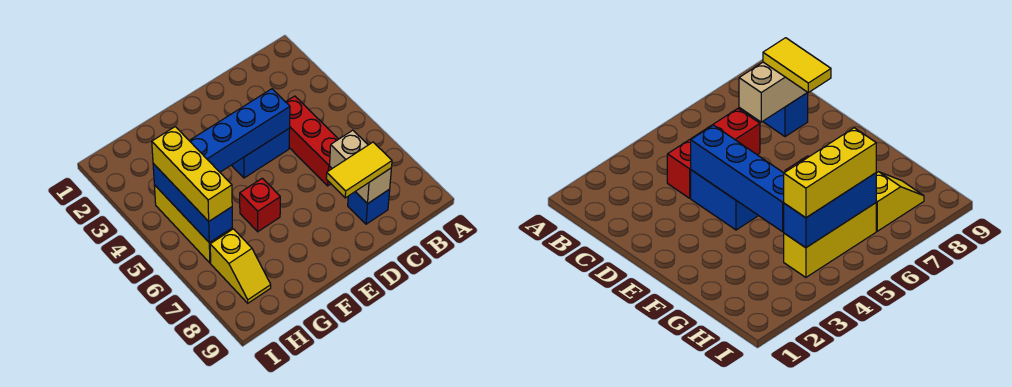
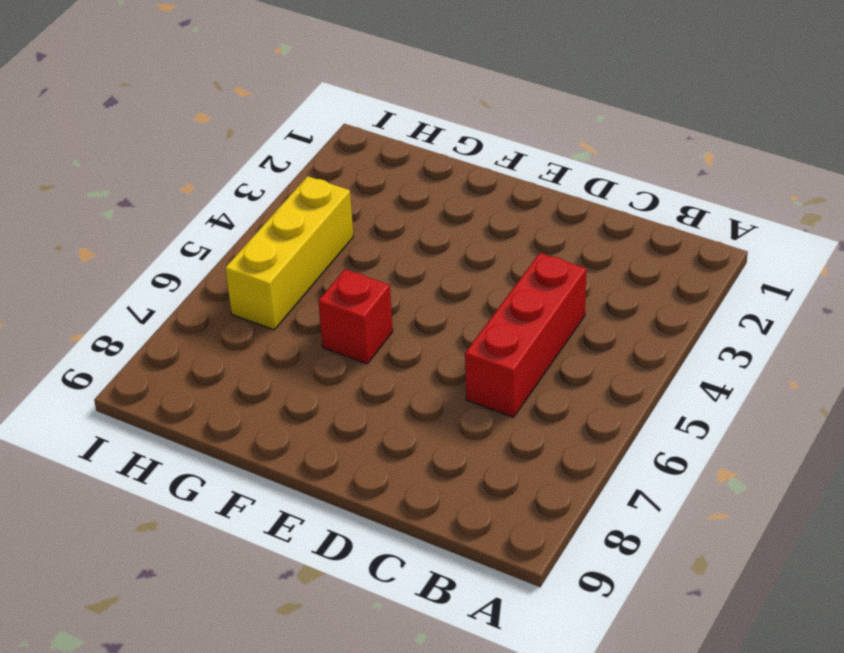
none -> blue 1x1 brick [348,189,390,224]
none -> blue 1x2 brick [232,128,290,178]

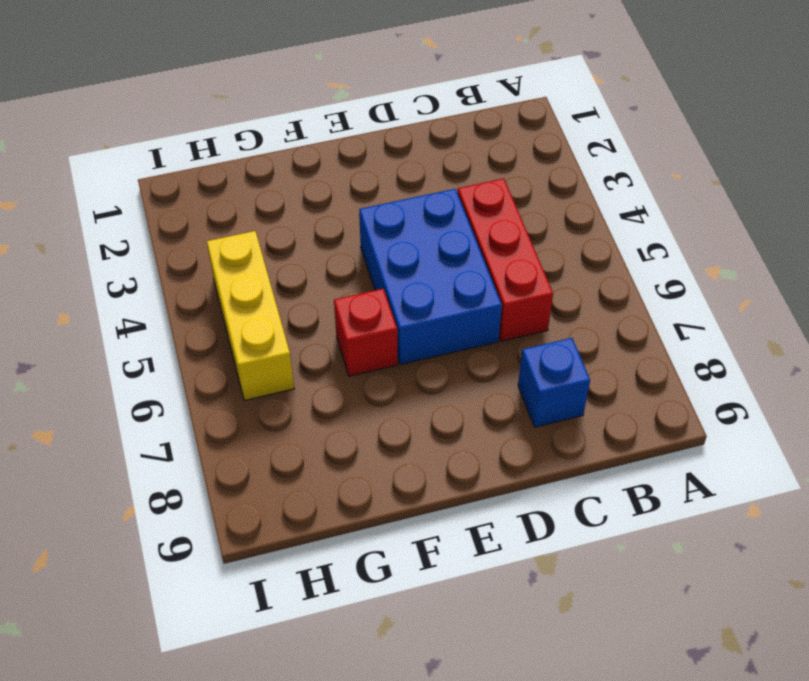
blue 2x3 brick [359,189,502,365] -> blue 1x2 brick [232,128,290,178]
none -> yellow 1x2 slope [210,229,271,303]
none -> tan 1x2 brick [330,130,391,204]

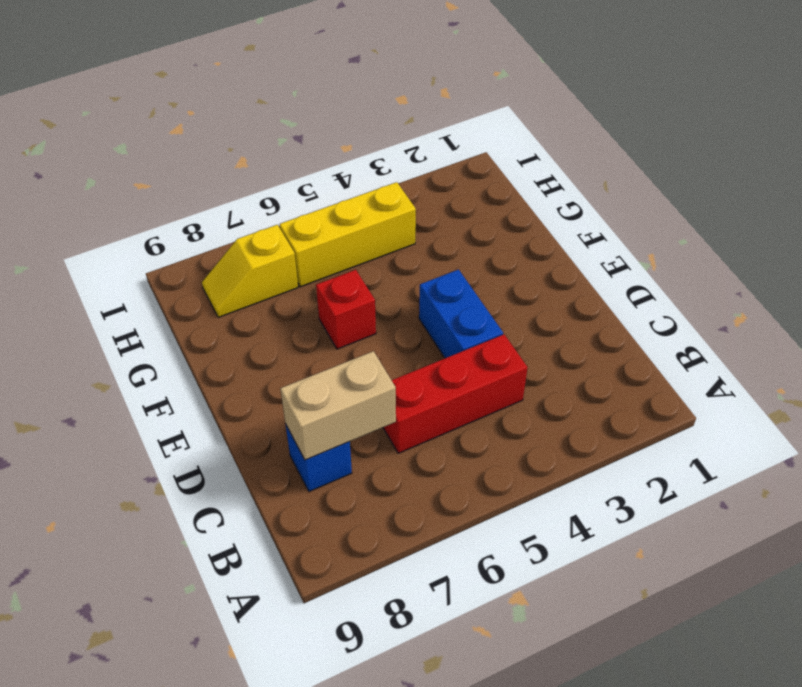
none -> blue 1x4 brick [189,89,290,172]
none -> blue 1x3 brick [153,164,232,243]

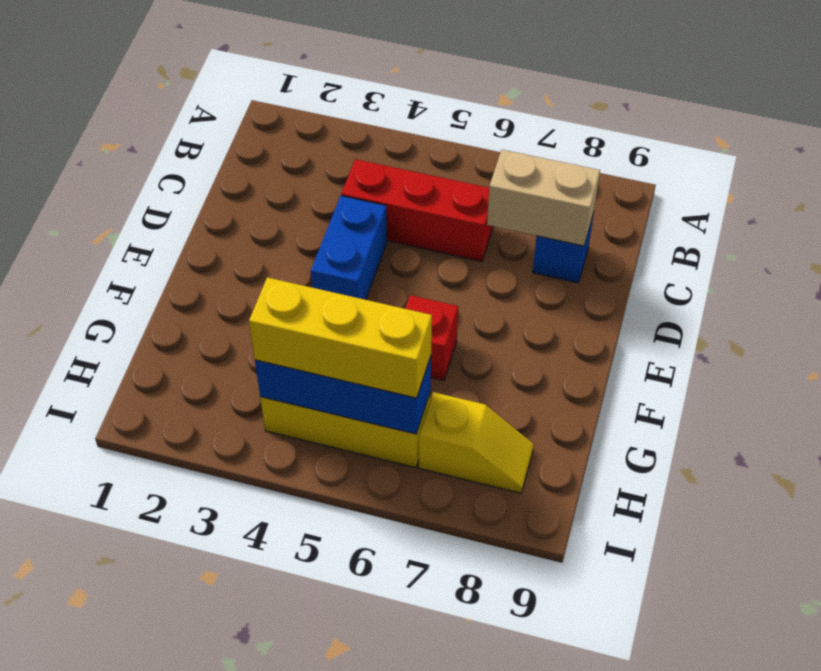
none -> blue 1x4 brick [189,89,290,172]
none -> yellow 1x2 tile [326,142,392,198]

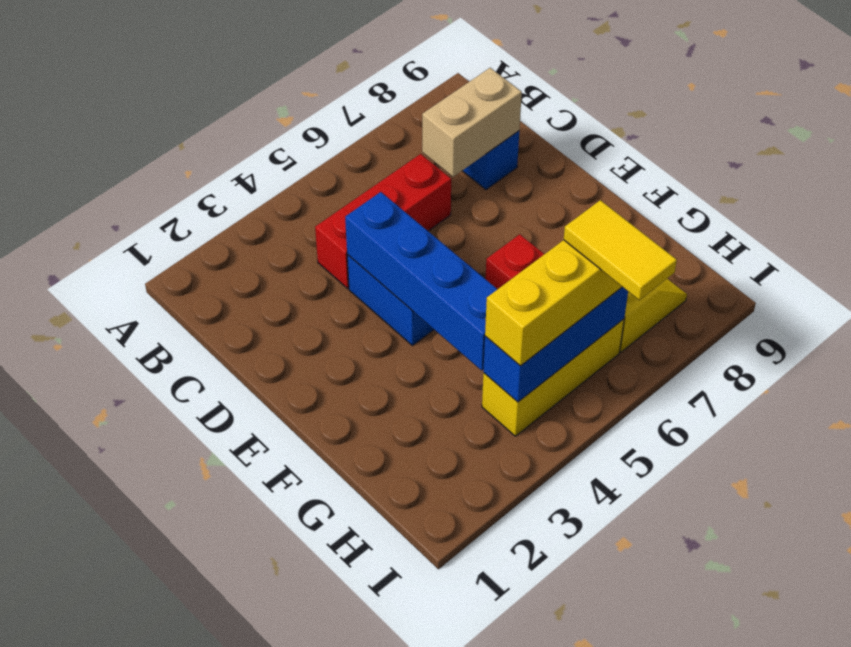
yellow 1x2 tile [564,200,677,300] -> yellow 1x2 tile moved to [326,142,392,198]

